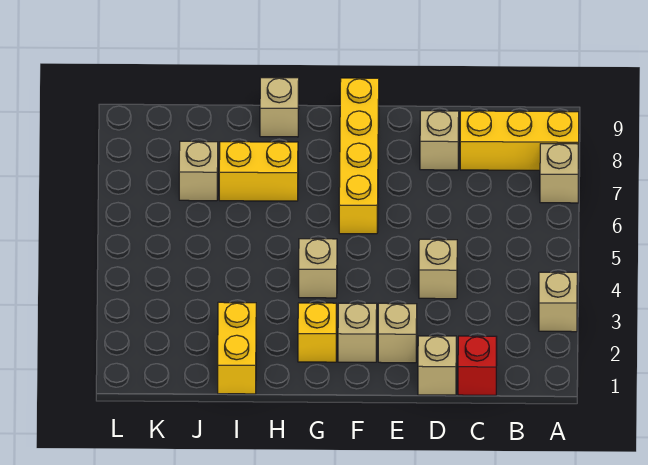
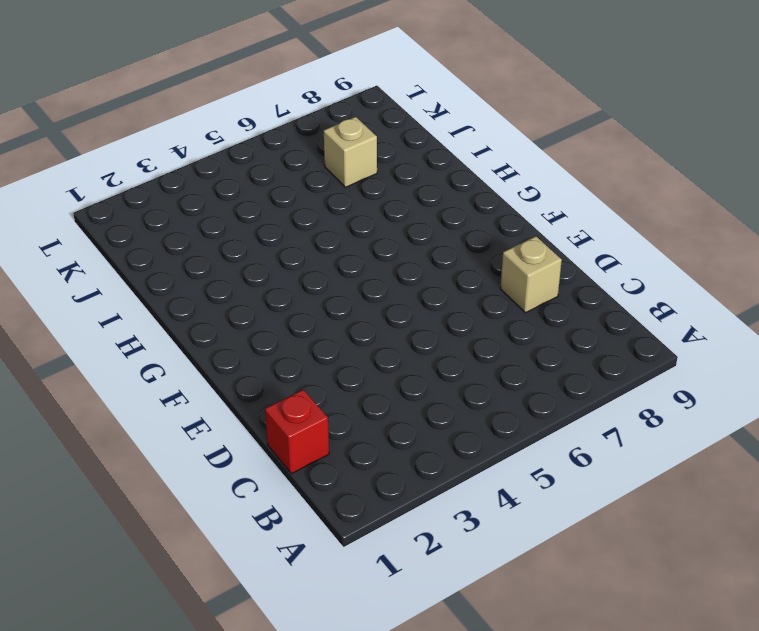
none -> tan 1x1 brick [539,272,577,332]
none -> tan 1x1 brick [540,144,579,203]
none -> yellow 1x3 brick [460,111,579,170]

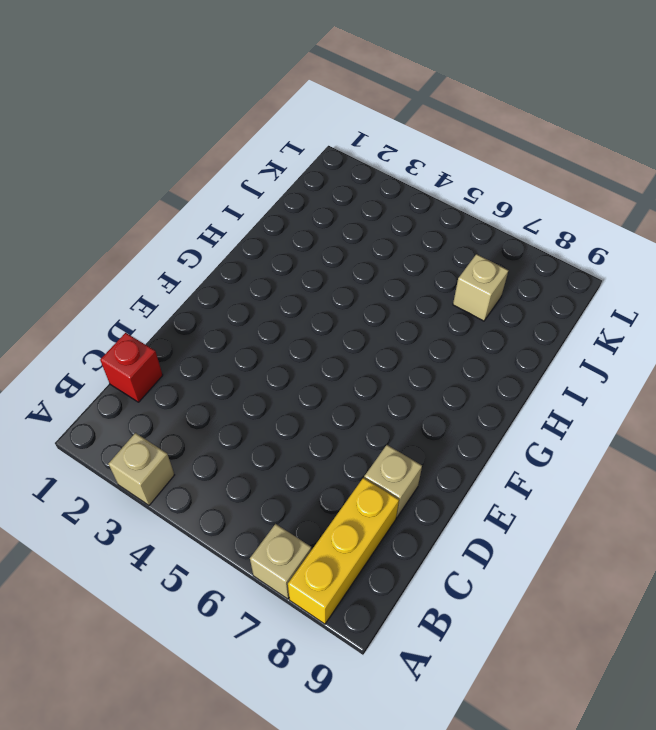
none -> tan 1x1 brick [418,336,456,395]
none -> tan 1x1 brick [419,239,457,299]
none -> tan 1x1 brick [378,303,417,363]

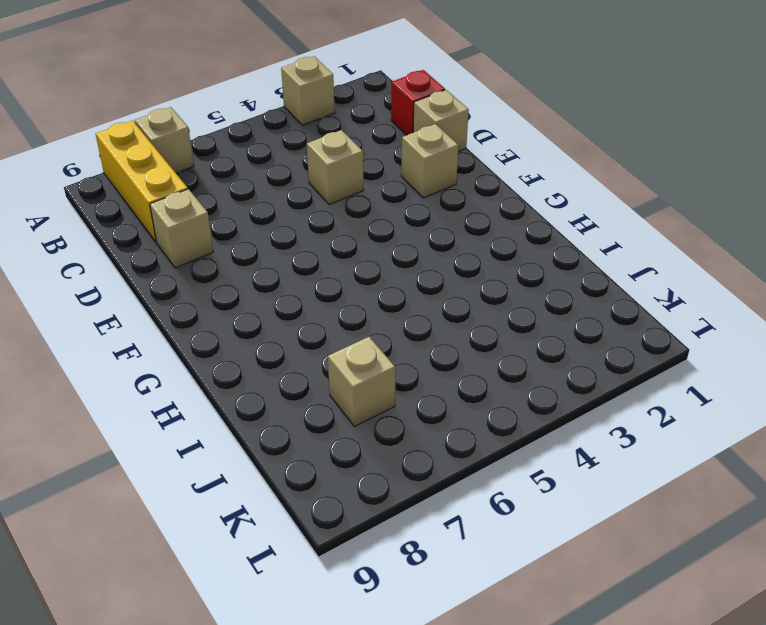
none -> tan 1x1 brick [338,303,377,362]
none -> yellow 1x4 brick [339,78,379,234]
none -> yellow 1x1 brick [298,303,336,362]

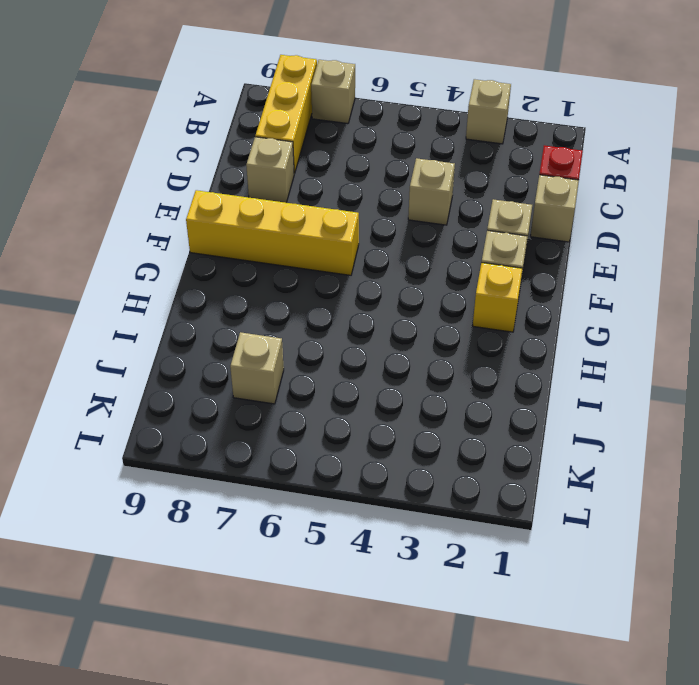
none -> tan 1x1 brick [299,239,337,298]
none -> yellow 1x2 brick [219,142,298,201]
none -> tan 1x1 brick [260,78,299,137]

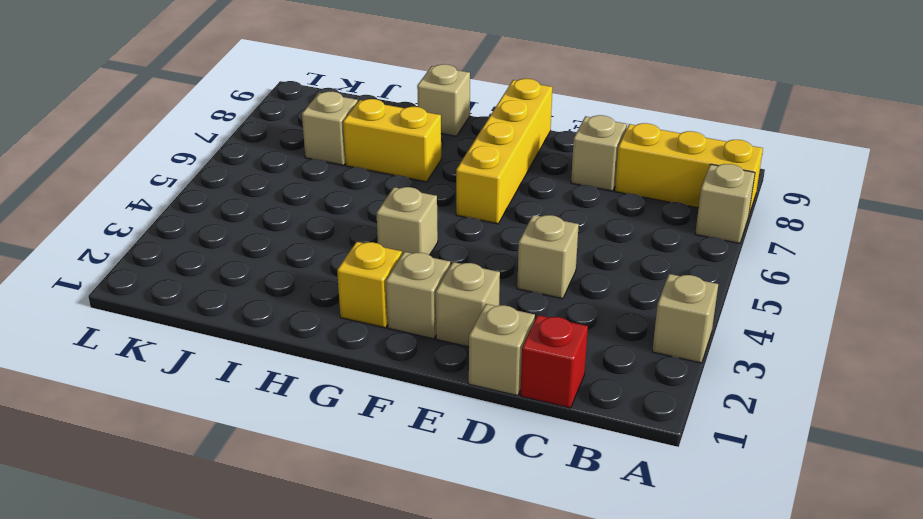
none -> yellow 1x2 brick [218,302,256,394]

